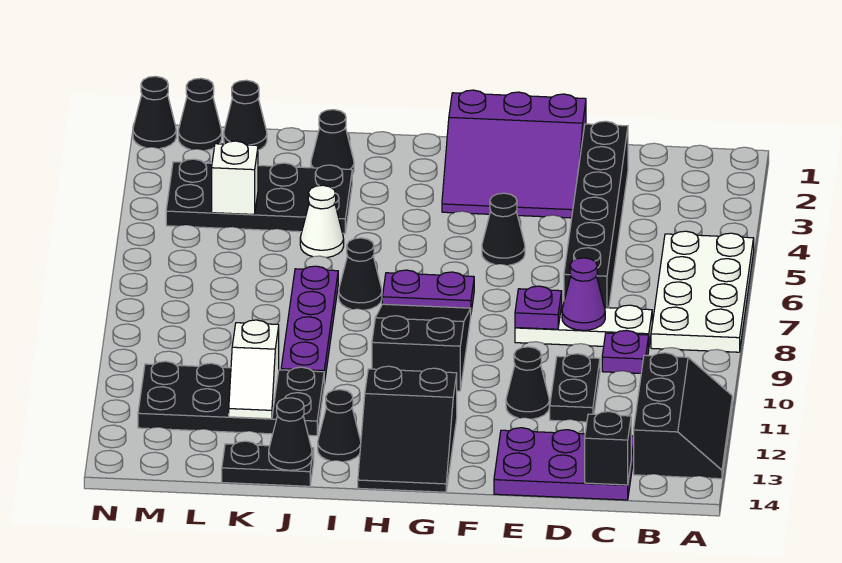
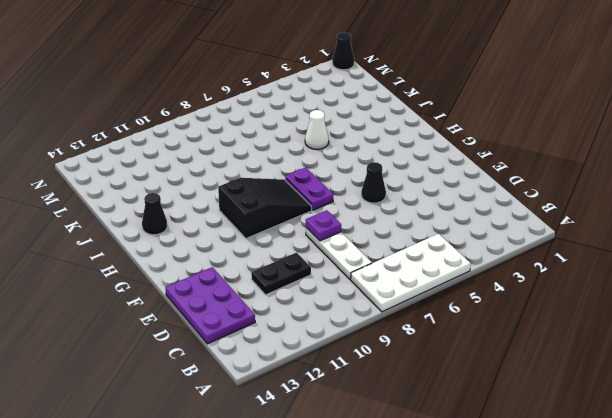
none -> black 2x3 slope [634,353,732,479]
none -> purple 1x1 plate [602,330,649,373]
none -> black 1x6 brick [564,121,628,308]
none -> purple 3x3 slope [442,90,586,218]

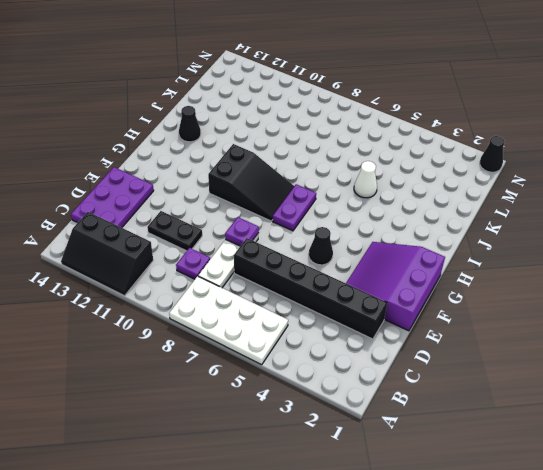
none -> black 1x1 cone [506,347,549,419]
none -> black 2x3 slope [358,366,457,492]
none -> black 1x1 cone [339,238,382,310]
none -> black 1x1 cone [311,110,354,174]

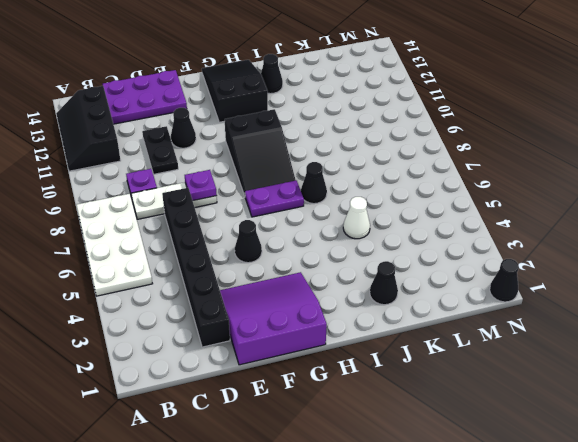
none -> black 2x4 plate [166,159,352,234]
none -> purple 1x4 plate [281,266,338,384]
none -> black 2x4 plate [138,361,324,436]
none -> black 1x2 plate [222,441,314,486]

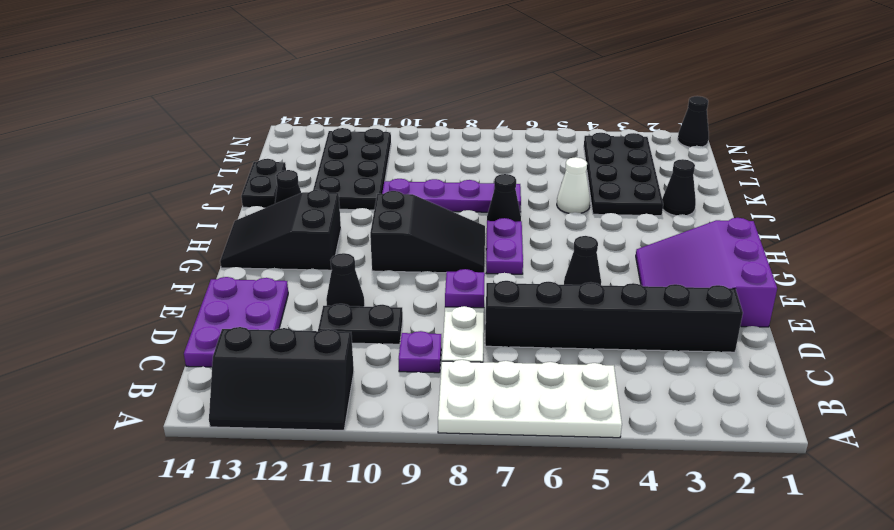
none -> black 1x1 cone [224,80,267,150]
none -> black 1x1 cone [178,78,222,151]
none -> black 1x1 brick [585,412,631,485]
none -> purple 1x1 cone [562,258,605,330]

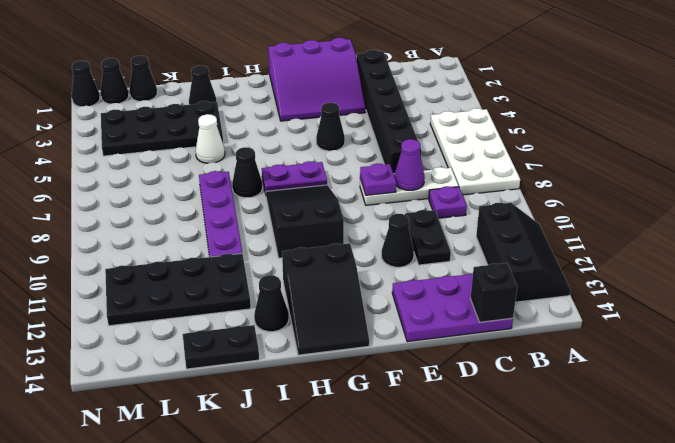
none -> black 1x1 cone [269,398,312,470]
none -> white 1x2 slope [229,320,279,419]
none -> white 1x1 brick [212,141,258,214]

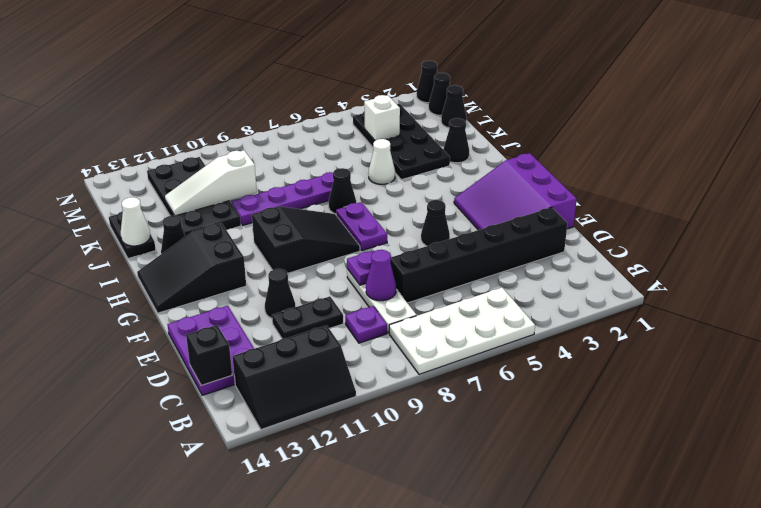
white 1x1 cone [120,197,151,246] -> black 1x1 cone [269,398,312,470]
white 1x3 slope [165,150,257,216] -> white 1x2 slope [229,320,279,419]

